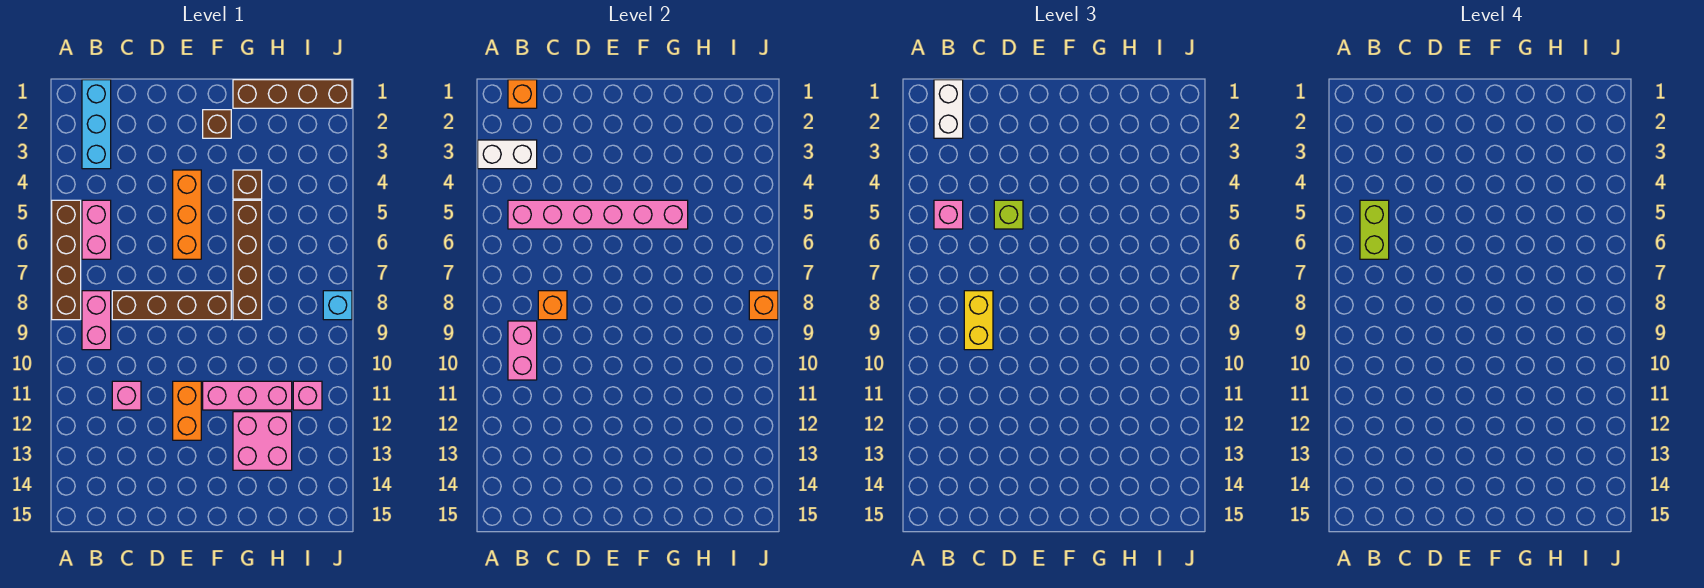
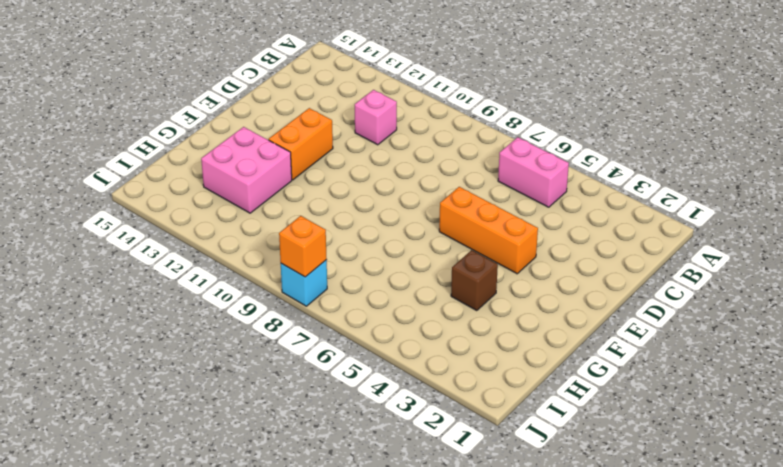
orange 1x2 brick [269,108,333,180] -> orange 1x2 brick turned to [173,381,201,440]
none -> brown 1x4 brick [52,200,81,320]
none -> cyan 1x3 brick [82,80,111,169]
none -> pink 1x2 brick [82,291,111,350]

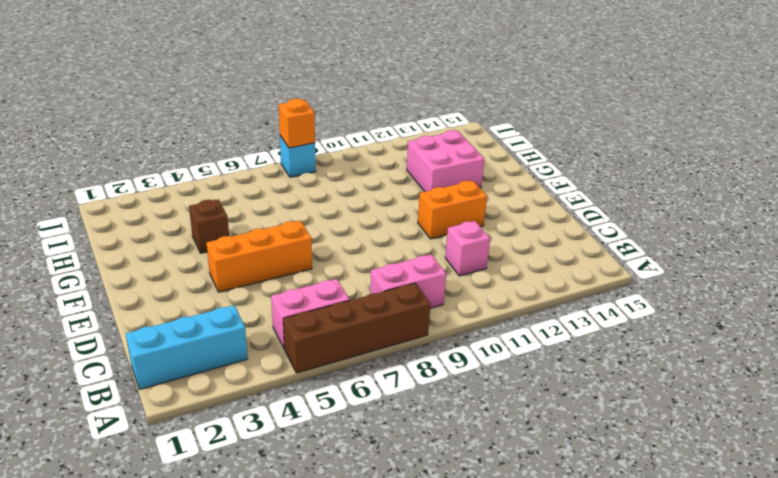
none -> brown 1x4 brick [112,291,231,320]
none -> brown 1x1 brick [203,110,231,138]
none -> pink 1x3 brick [203,381,292,410]

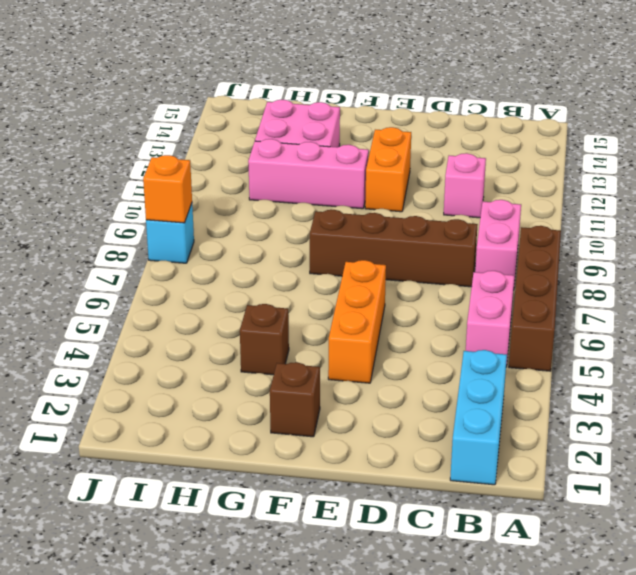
none -> brown 1x4 brick [233,80,352,108]
none -> brown 1x4 brick [233,200,262,320]
none -> pink 1x1 brick [293,381,322,410]

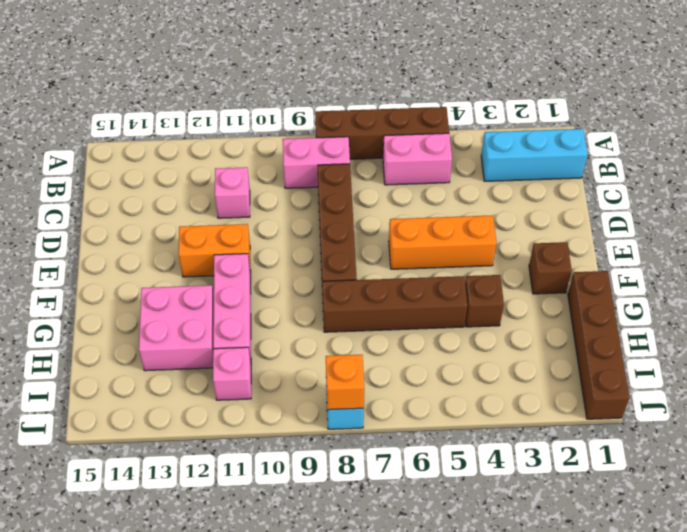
none -> white 1x2 brick [478,140,537,169]
none -> orange 1x1 brick [508,80,537,108]
none -> pink 1x6 brick [508,200,688,229]

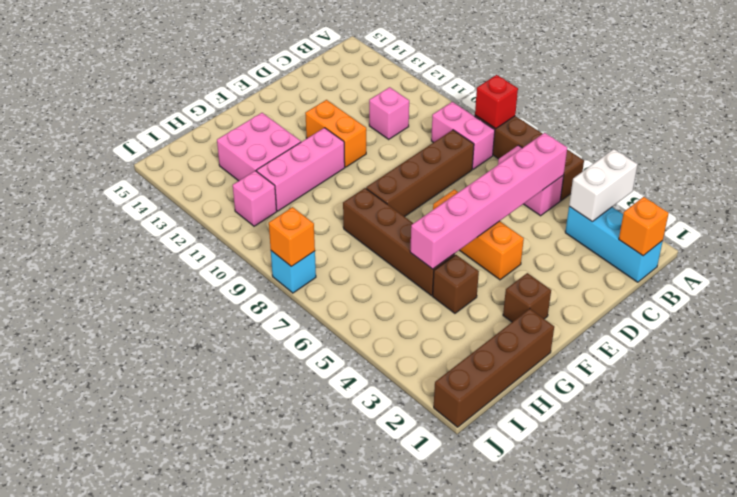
red 1x1 brick [475,75,518,129] -> none
none -> pink 1x2 brick [508,321,537,380]
none -> orange 1x1 brick [538,291,567,320]
none -> white 1x2 brick [934,80,963,138]

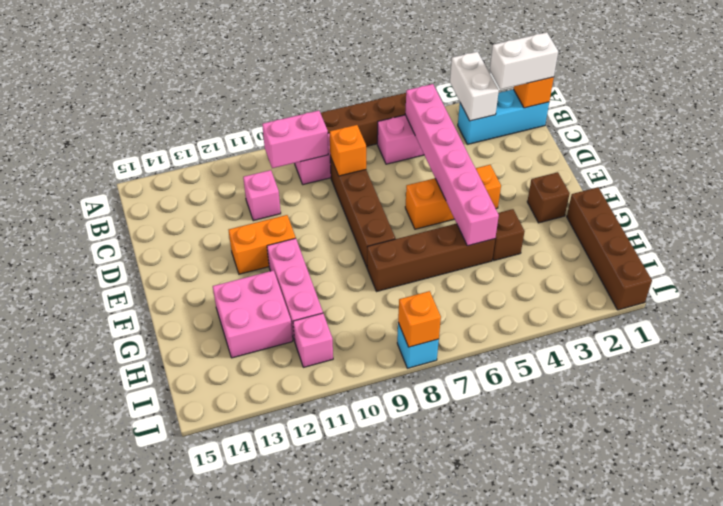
none -> pink 1x1 brick [934,200,963,229]
none -> yellow 1x2 brick [964,291,993,350]
none -> lime 1x1 brick [994,200,1023,229]

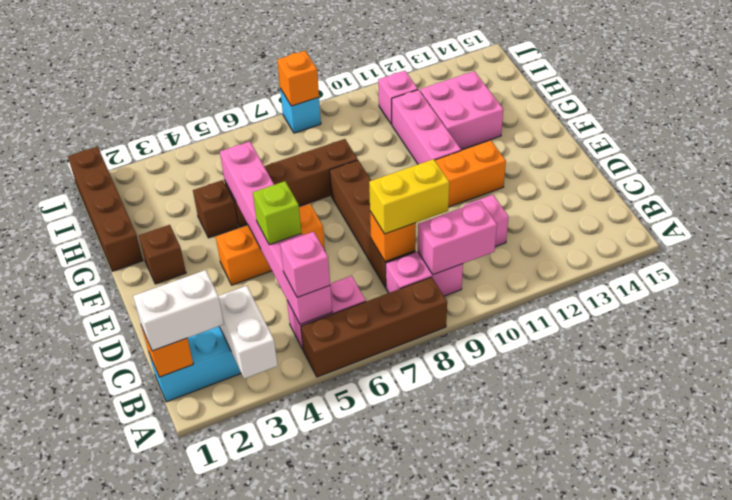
none -> lime 1x2 brick [1360,200,1389,259]

